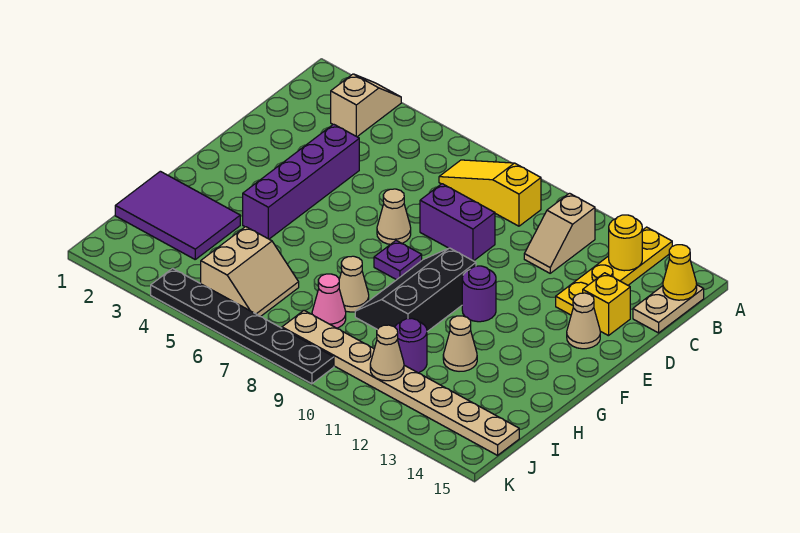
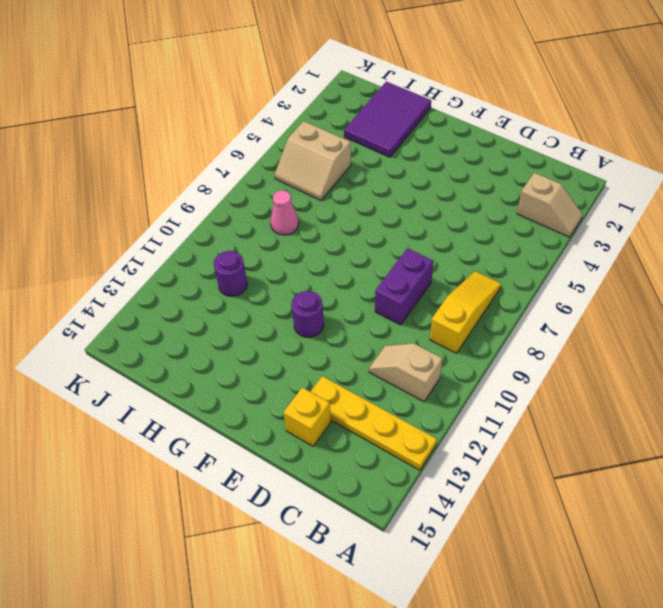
none -> tan 1x2 plate [633,285,704,333]
none -> purple 1x4 brick [243,124,359,239]
none -> tan 1x1 cone [377,189,411,244]

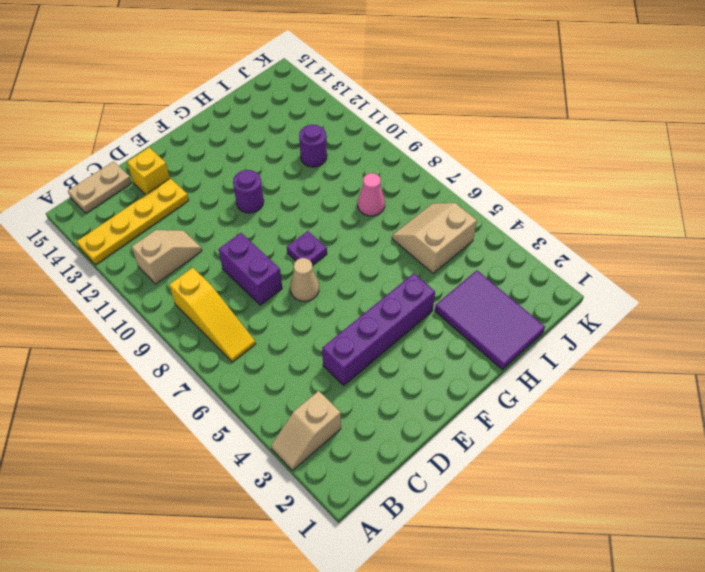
none -> tan 1x1 cone [567,293,600,349]
none -> black 2x3 slope [355,248,476,332]
none -> tan 1x1 cone [339,256,369,312]

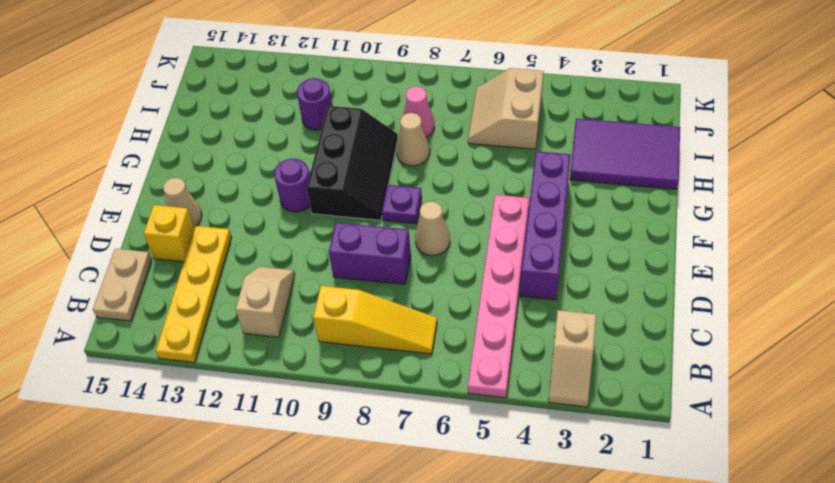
pink 1x6 plate [468,195,529,398] -> none
none -> tan 1x1 cone [443,316,477,371]
none -> tan 1x8 plate [282,310,519,455]
none -> black 1x6 plate [151,268,334,384]

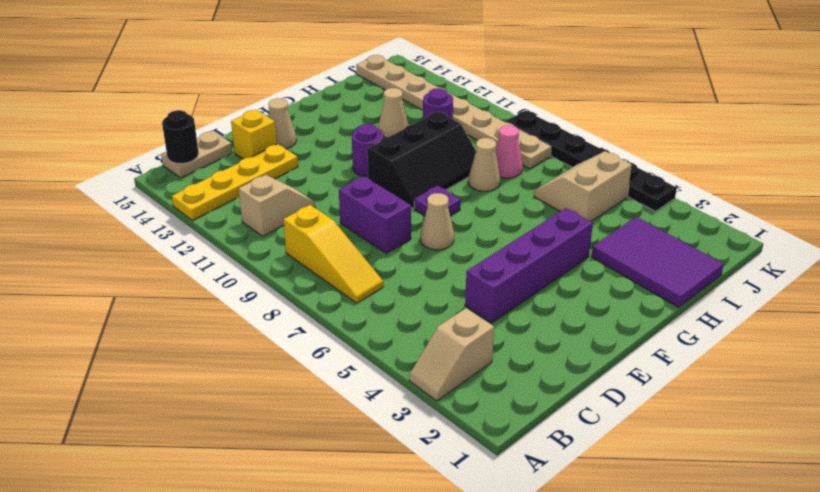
black 1x1 round brick [162,110,199,163] -> yellow 1x1 cone [663,245,697,300]
none -> yellow 1x1 round brick [609,215,642,271]
none -> tan 1x1 cone [370,325,404,381]

